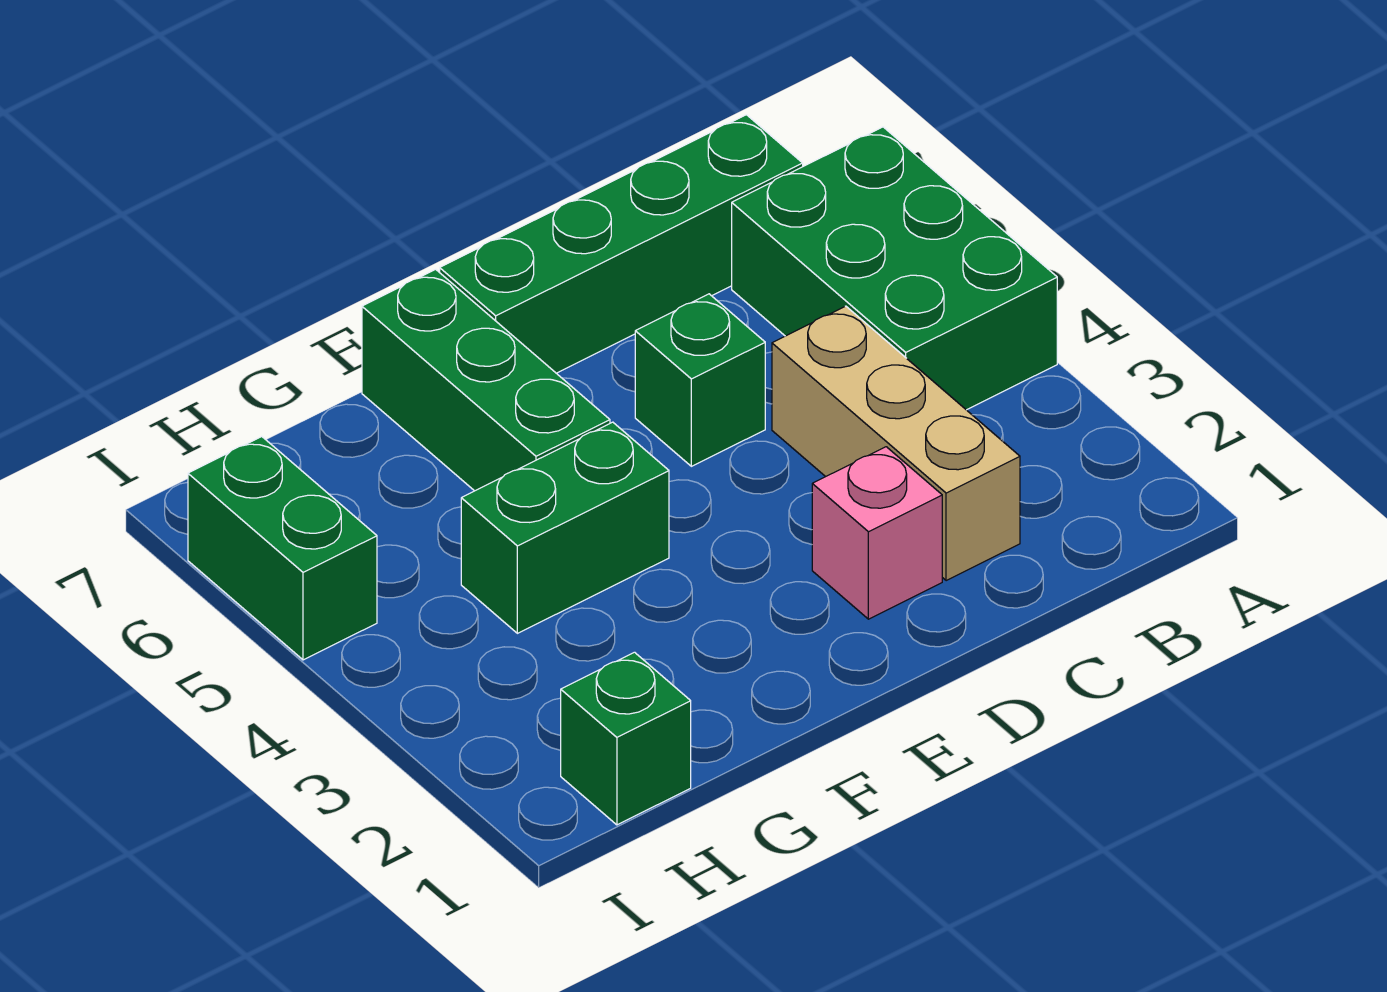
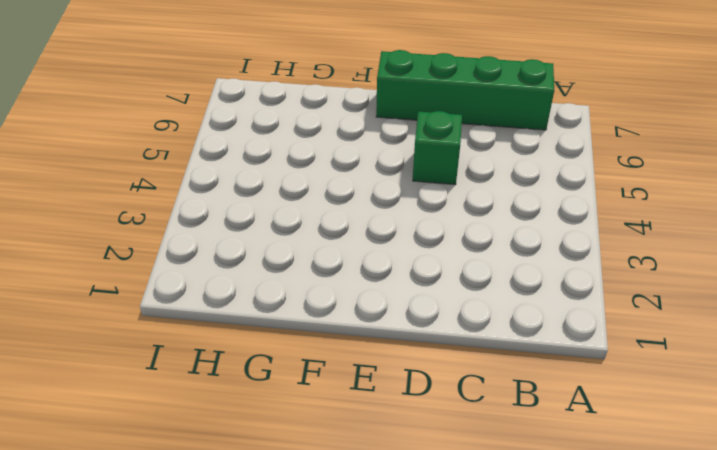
none -> green 2x3 brick [732,127,1057,410]
none -> tan 1x3 brick [772,306,1020,581]

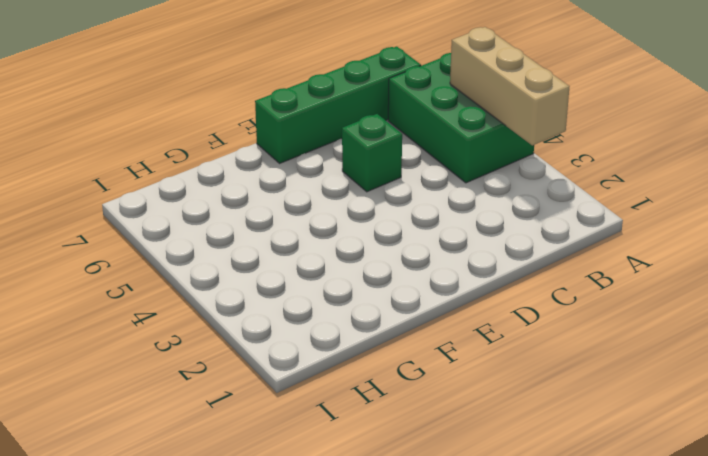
tan 1x3 brick [450,27,570,145] -> tan 1x3 brick moved to [772,306,1020,581]
none -> pink 1x1 brick [812,447,942,619]
none -> green 1x2 brick [461,422,669,633]

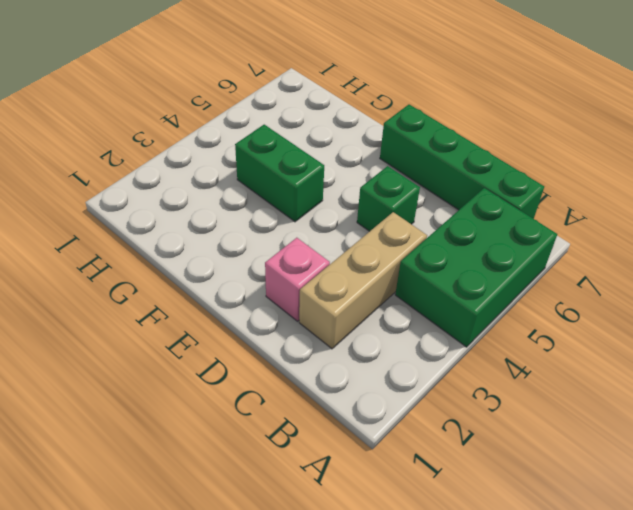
none -> green 1x3 brick [362,269,610,491]
none -> green 1x1 brick [561,652,691,825]

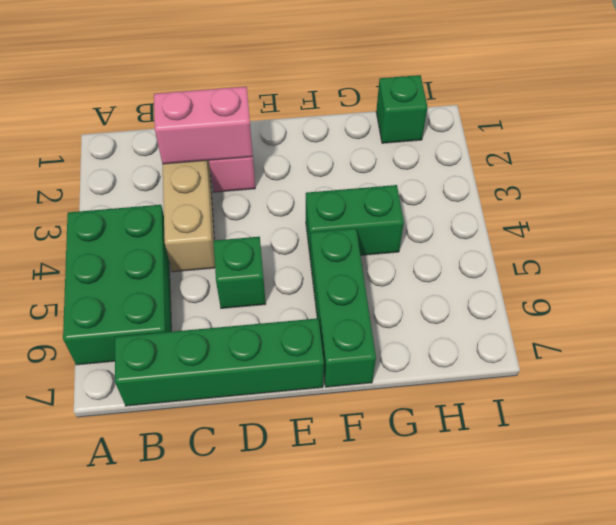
pink 1x2 brick [154,87,253,164] -> none
none -> green 1x2 brick [188,437,377,660]

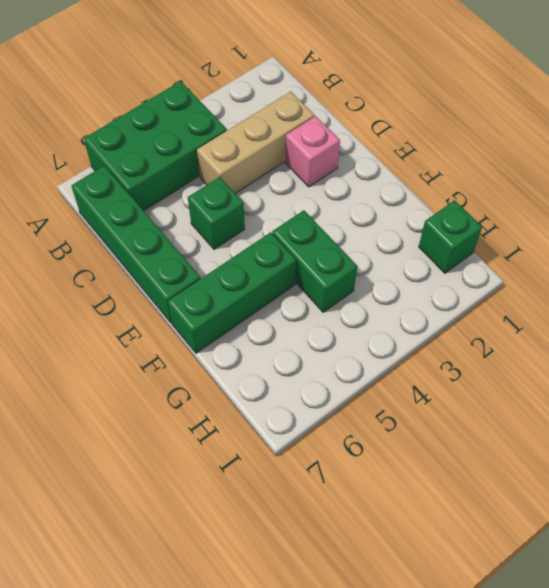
none -> green 1x2 brick [188,437,377,660]

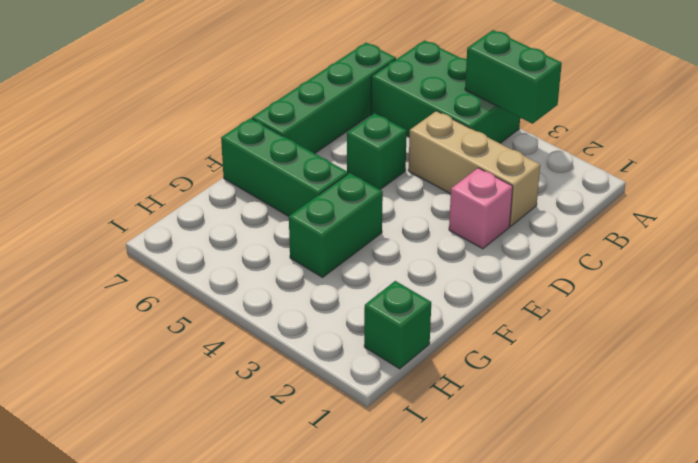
green 1x2 brick [465,30,562,124] -> green 1x2 brick moved to [188,437,377,660]

